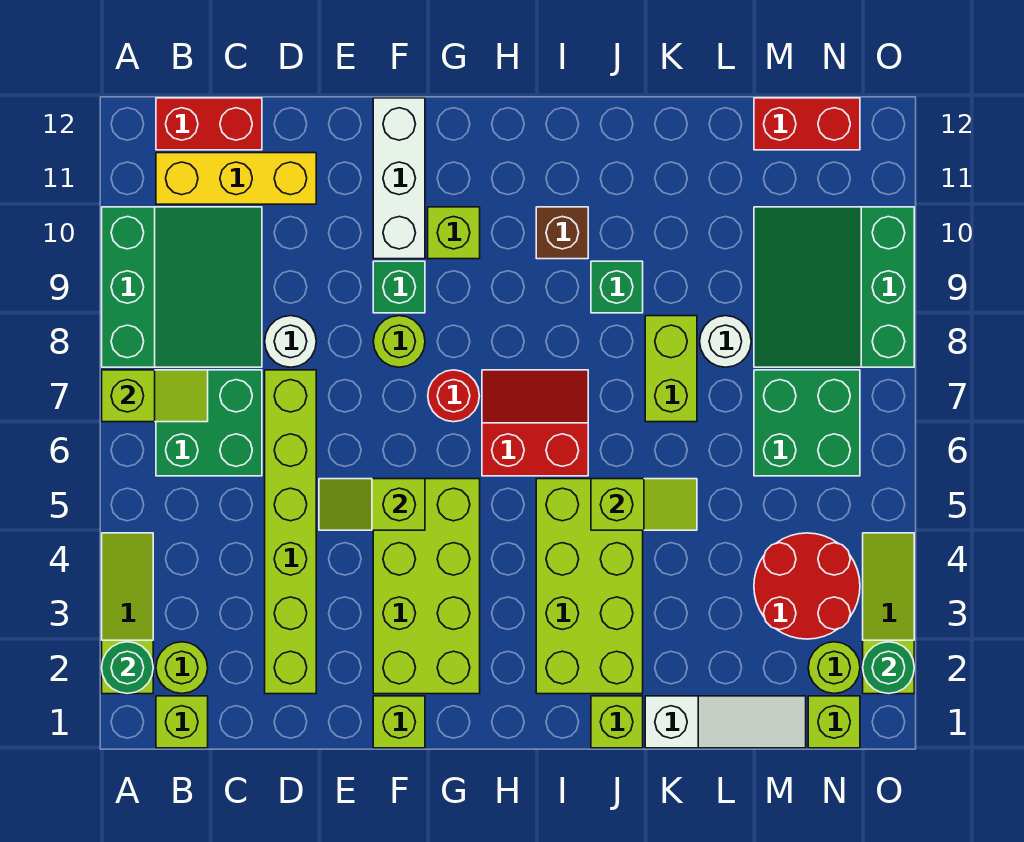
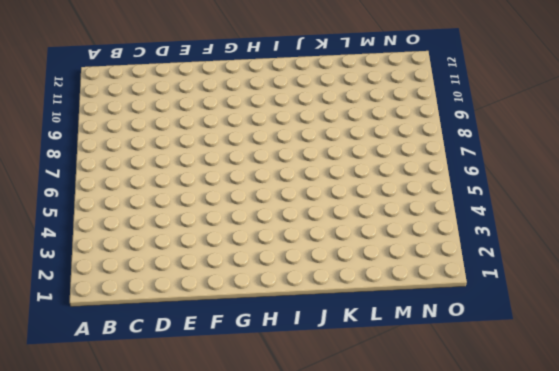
none -> lime 1x3 slope [102,533,153,694]
none -> green 3x3 slope [102,207,262,367]
none -> lime 1x1 brick [156,696,208,748]
none -> lime 1x1 round brick [156,642,208,694]

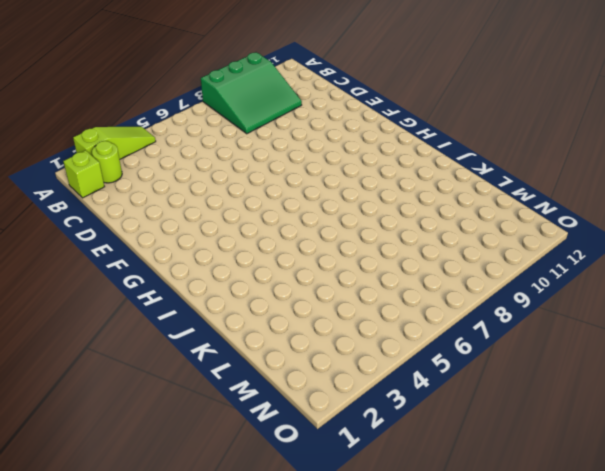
none -> green 2x2 brick [156,370,262,476]
none -> yellow 1x3 brick [156,153,316,204]
none -> red 1x2 brick [156,98,262,150]
none -> lime 1x6 brick [265,370,316,694]

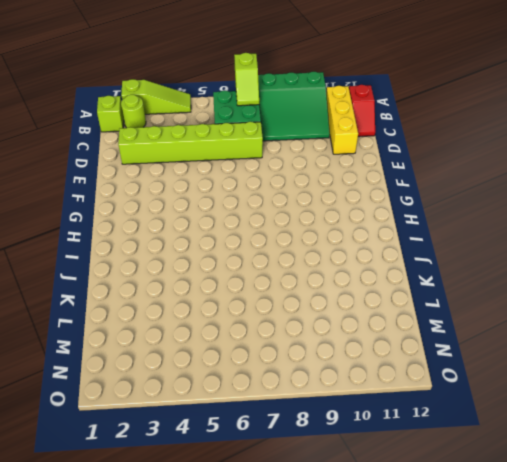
red 1x2 slope [349,85,375,137] -> red 1x2 brick [156,98,262,150]
none -> white 1x1 round brick [265,316,316,367]
none -> lime 1x1 brick [373,696,425,748]
none -> lime 2x4 brick [373,479,480,694]
none -> lime 1x1 round brick [373,316,425,367]

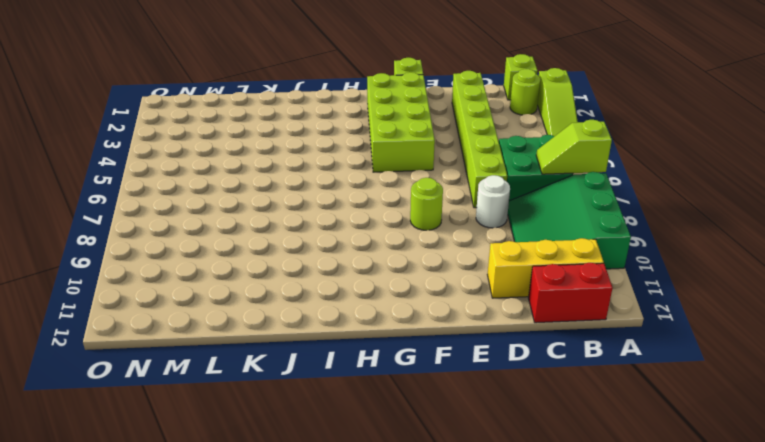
none -> green 1x1 brick [373,261,425,313]
none -> white 1x3 brick [373,98,425,259]
none -> red 1x1 round brick [428,370,479,422]
none -> lime 1x1 brick [428,207,480,259]

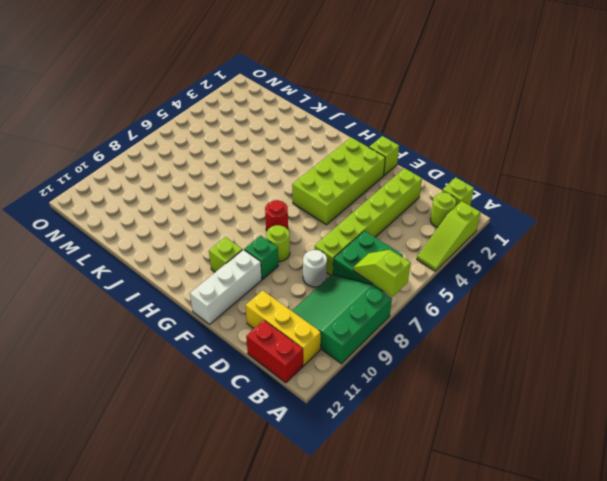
none -> red 2x2 slope [482,370,588,476]
none -> lime 2x4 brick [536,479,643,694]
none -> brown 1x1 brick [536,207,588,259]
none -> lime 1x1 brick [591,696,643,748]

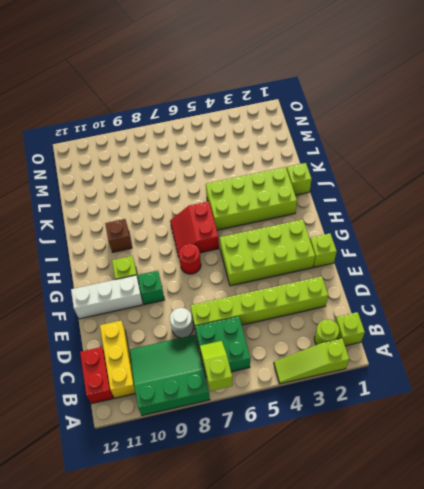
none -> lime 1x1 round brick [373,316,425,367]
none -> green 1x1 brick [591,261,643,313]
none -> white 1x3 slope [645,696,806,748]
none -> lime 1x2 brick [645,316,697,422]

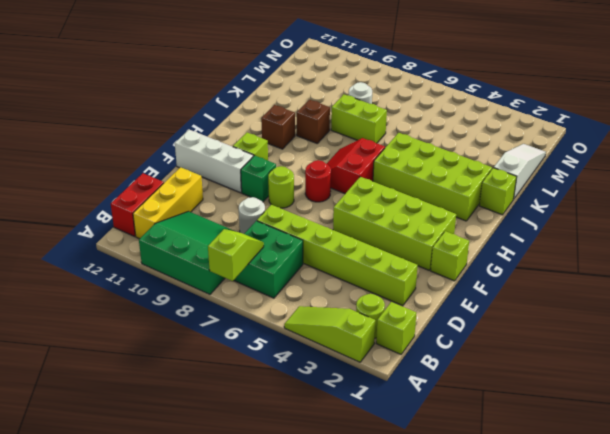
brown 1x1 brick [297,100,330,143] -> green 1x1 brick [591,261,643,313]
none -> red 2x2 round brick [754,533,860,639]
none -> green 2x2 brick [754,370,860,476]
none -> green 3x3 slope [754,207,914,367]
none -> red 1x2 brick [754,98,860,150]

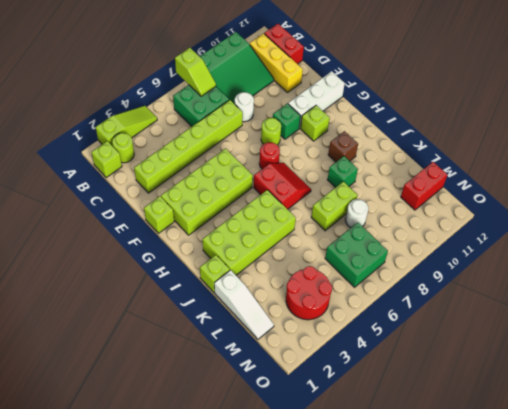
red 1x2 brick [401,162,448,210] -> red 1x2 brick turned to [754,98,860,150]
none -> green 3x3 slope [754,207,914,367]
none -> lime 1x1 brick [808,696,860,748]
none -> lime 1x1 round brick [808,642,860,694]
none -> lime 1x3 slope [863,533,914,694]

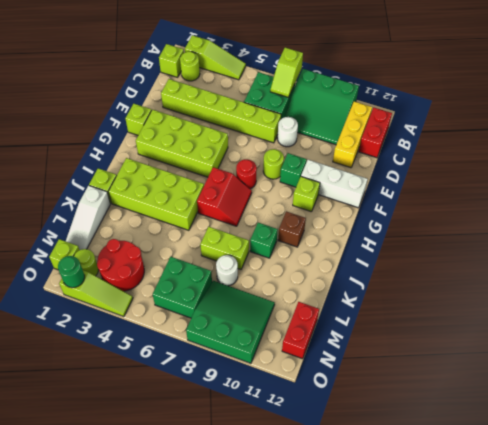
none -> green 1x1 round brick [102,642,153,694]
none -> lime 1x2 slope [319,479,425,530]
none -> lime 1x2 slope [591,479,697,530]

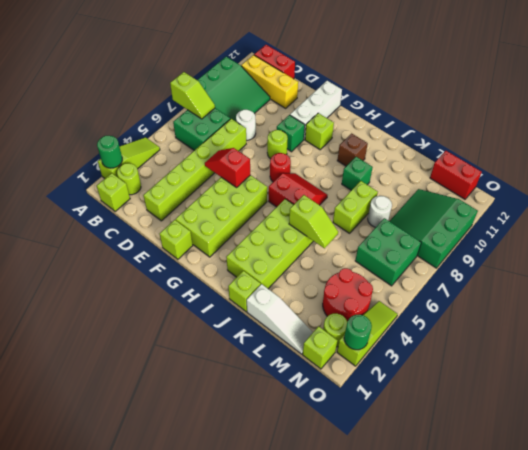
red 1x2 slope [205,148,250,187] -> lime 1x2 slope [319,479,425,530]

